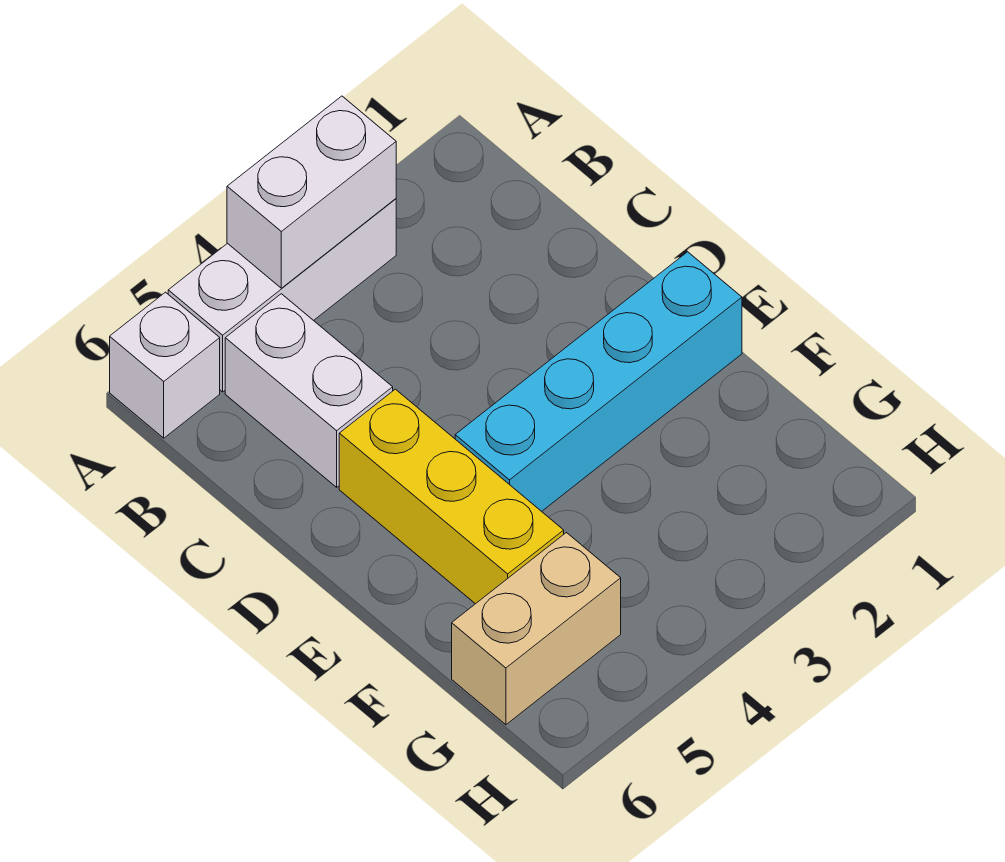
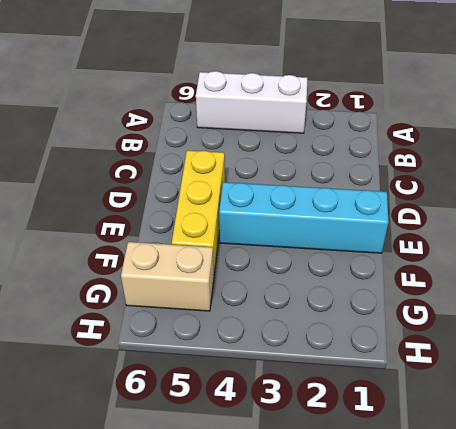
none -> white 1x1 brick [110,292,220,438]
none -> white 1x2 brick [225,294,393,487]

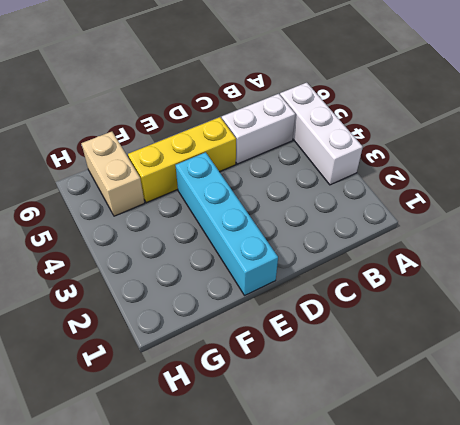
none -> white 1x1 brick [110,292,220,438]
none -> white 1x2 brick [227,96,396,288]

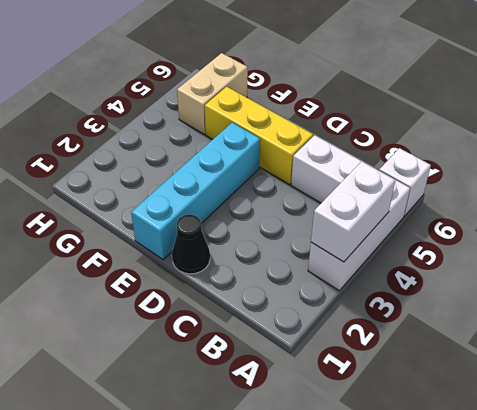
black 1x1 cone [172,215,210,274] -> none

